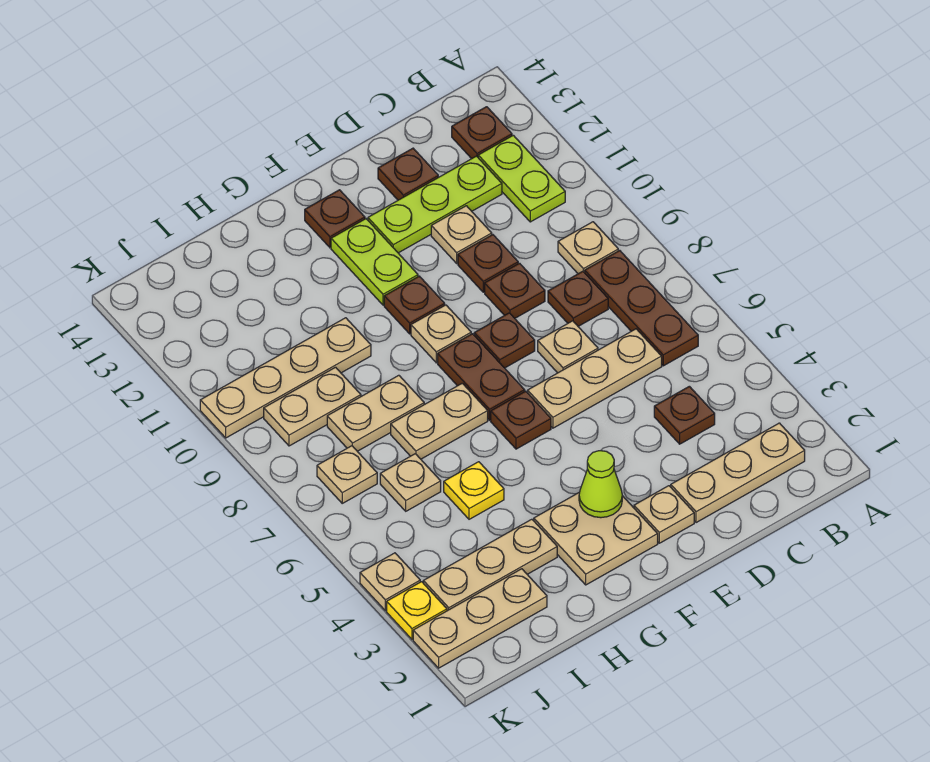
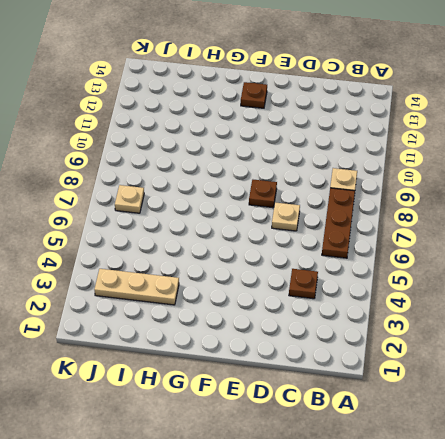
none -> tan 1x3 plate [671,423,805,523]
none -> lime 1x2 plate [478,135,565,222]
none -> brown 1x1 plate [452,107,512,159]
none -> tan 1x3 plate [528,329,662,428]

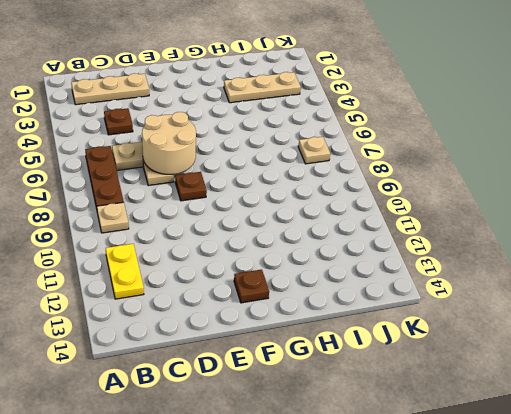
yellow 1x2 plate [106,244,144,299] -> lime 1x2 plate [478,135,565,222]
tan 2x2 round brick [142,112,196,175] -> none
none -> brown 1x1 plate [452,107,512,159]
none -> brown 1x1 plate [548,271,608,326]
none -> lime 1x3 plate [368,156,502,253]
none -> brown 1x1 plate [485,263,545,318]

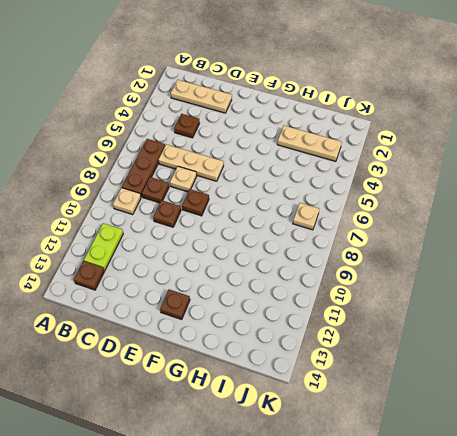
none -> lime 1x3 plate [368,156,502,253]
none -> brown 1x1 plate [458,235,518,292]
none -> tan 1x1 plate [431,206,492,263]
none -> brown 1x1 plate [378,148,438,200]

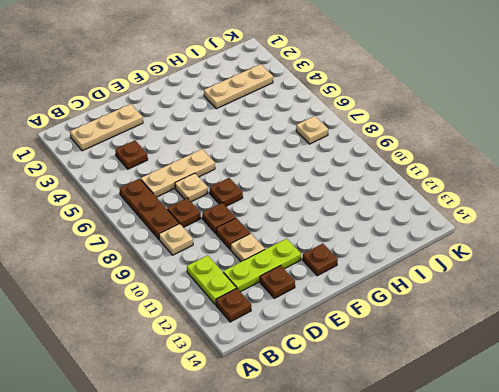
none -> tan 1x1 plate [634,486,694,543]
none -> tan 2x2 plate [534,492,658,585]
none -> brown 1x1 plate [491,391,551,449]
none -> brown 1x2 plate [438,334,525,420]

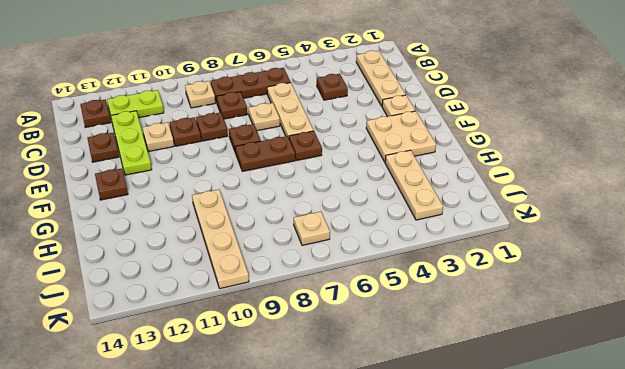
none -> tan 1x1 plate [411,305,471,363]
none -> brown 1x1 plate [384,276,445,334]
none -> lime 1x2 plate [331,219,418,305]
none -> tan 1x2 plate [391,383,488,459]

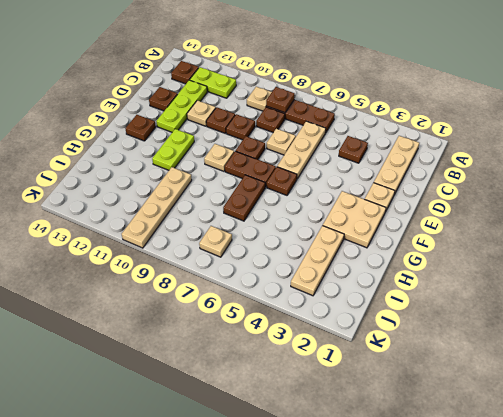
brown 1x1 plate [266,87,295,113] -> brown 1x1 plate moved to [384,276,445,334]
lime 1x2 plate [152,129,194,170] -> lime 1x2 plate turned to [331,219,418,305]
brown 1x2 plate [223,175,265,221] -> tan 1x2 plate [391,383,488,459]
none -> yellow 1x1 plate [444,462,504,519]
none -> tan 1x2 plate [327,375,424,451]
none -> tan 1x3 plate [413,569,547,668]
none -> tan 1x1 plate [380,454,441,511]

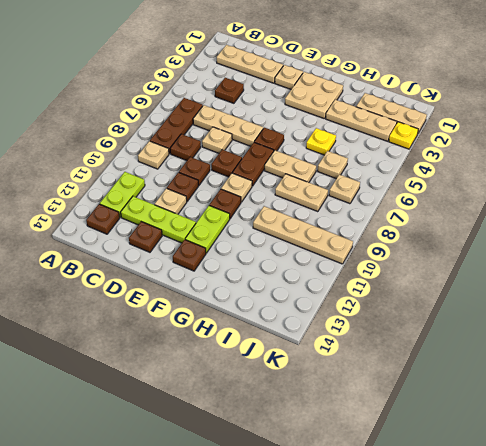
none -> tan 1x2 plate [264,367,361,446]
none -> tan 1x1 plate [360,553,420,611]
none -> lime 1x1 cone [579,451,622,518]

